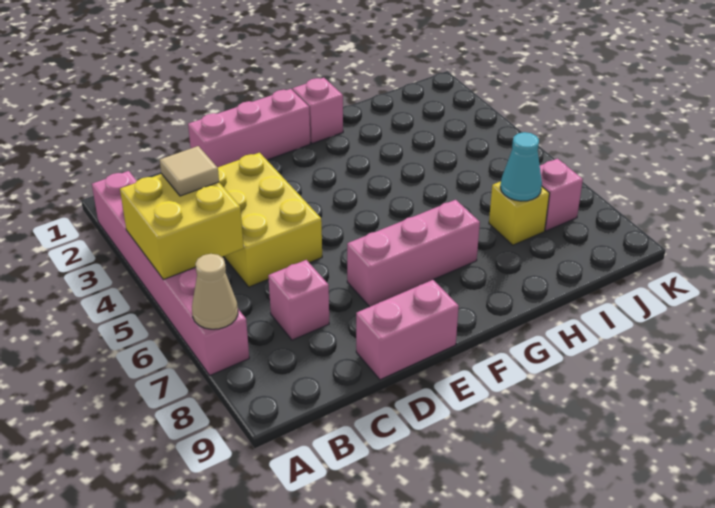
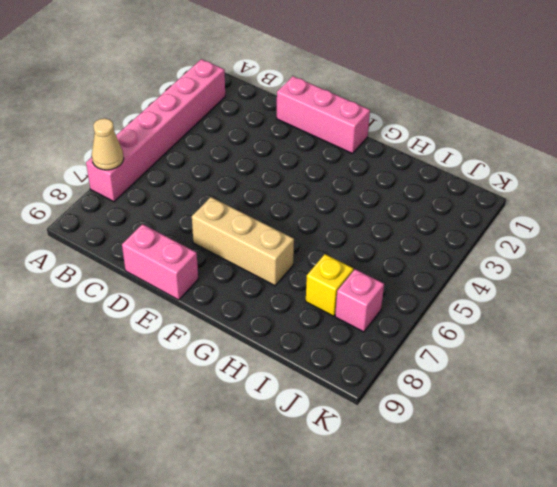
tan 1x3 brick [192,197,294,286] -> pink 1x3 brick [347,200,480,307]
none -> yellow 2x3 brick [218,153,322,287]
none -> pink 1x1 brick [268,260,329,340]
none -> pink 1x1 brick [292,78,343,144]

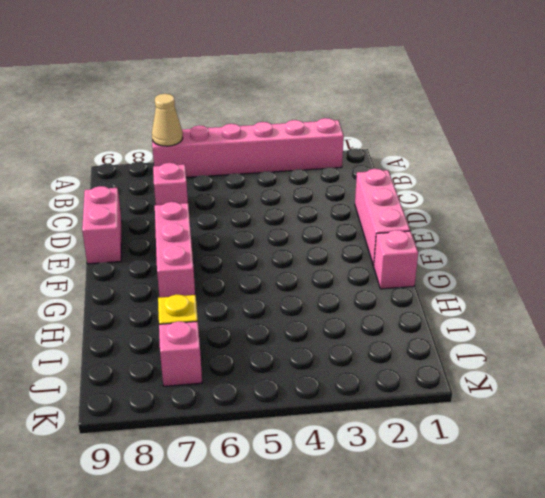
none -> yellow 2x3 brick [218,153,322,287]
none -> yellow 2x2 brick [120,174,244,280]
none -> cyan 1x1 cone [500,132,542,201]

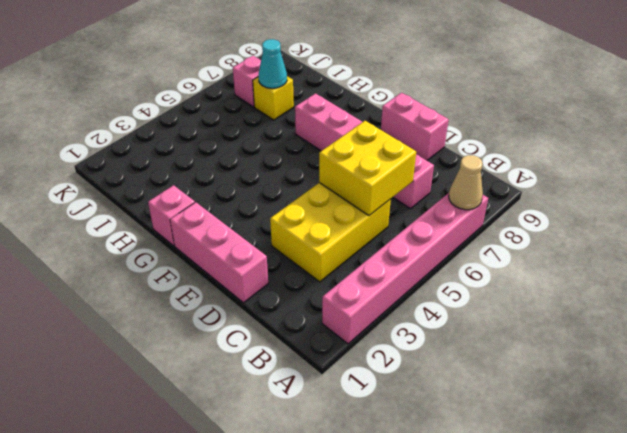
yellow 2x2 brick [319,121,416,216] -> yellow 2x2 brick moved to [120,174,244,280]
none -> tan 1x1 tile [160,146,219,196]

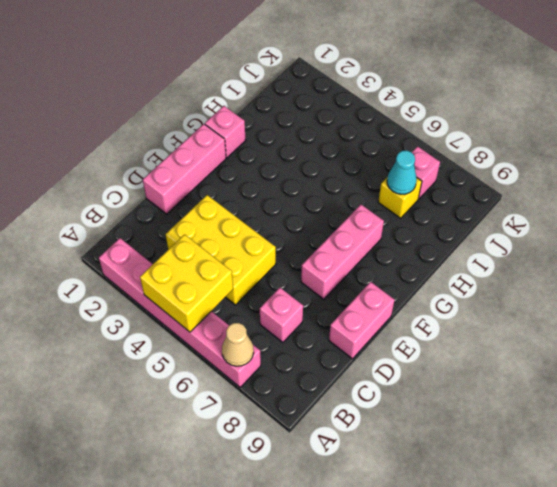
none -> tan 1x1 tile [160,146,219,196]

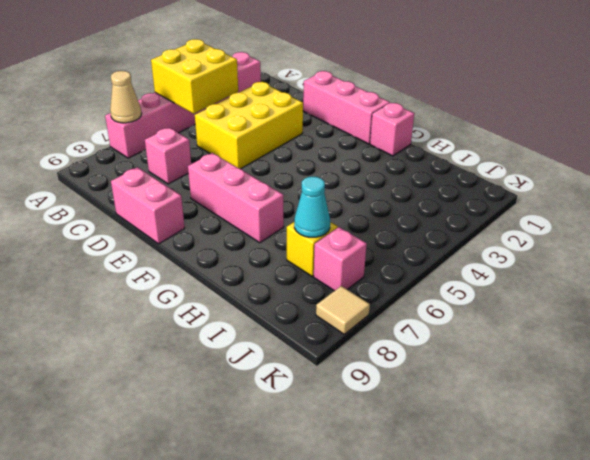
tan 1x1 tile [316,286,370,334] -> tan 1x1 tile moved to [160,146,219,196]

